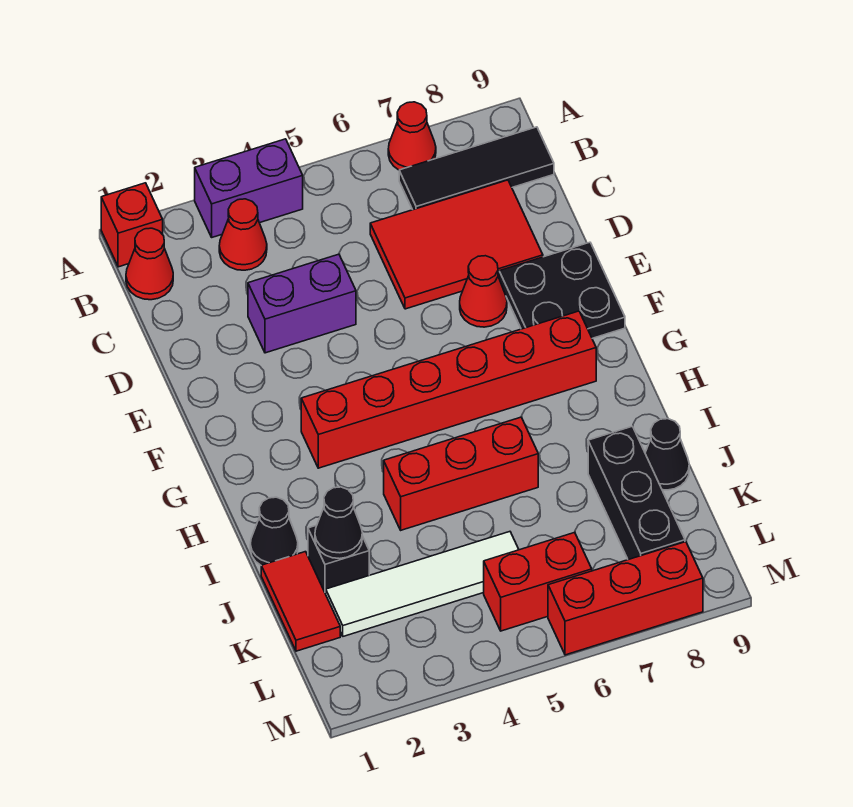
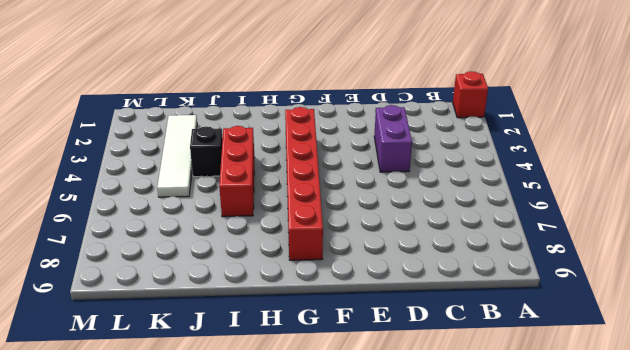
black 1x1 brick [190,127,223,177] -> black 1x1 brick moved to [308,525,369,594]
none -> purple 1x2 brick [195,139,303,237]
none -> red 1x1 cone [388,102,436,170]
none -> red 1x1 cone [126,228,173,300]

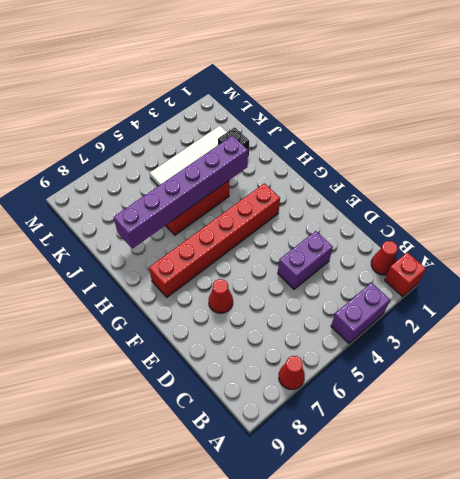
purple 1x6 brick [114,136,248,249] -> none
none -> red 1x1 cone [219,199,267,270]
none -> black 1x3 tile [399,127,554,210]
none -> red 2x3 tile [370,180,543,309]

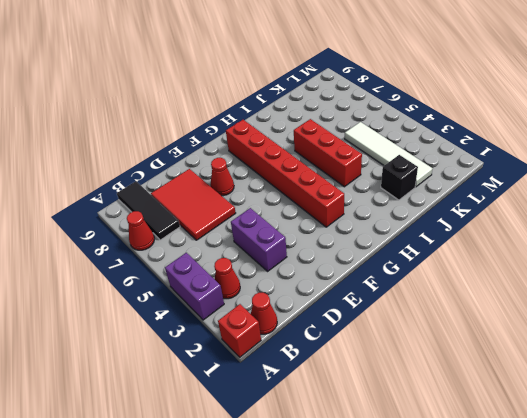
none -> black 2x2 plate [499,242,625,338]
none -> black 1x1 cone [250,497,298,565]
none -> red 1x2 tile [261,552,340,651]

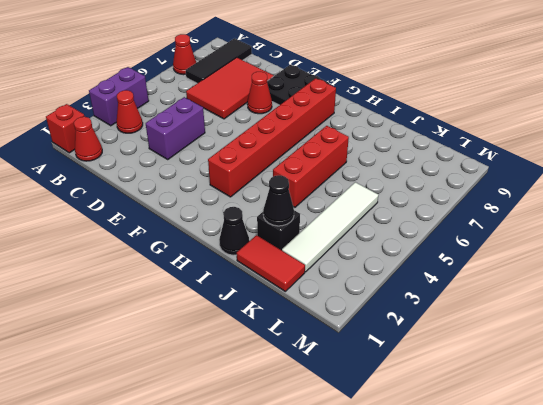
none -> black 1x3 brick [588,426,685,560]
none -> black 1x1 cone [645,419,689,490]
none -> red 1x2 brick [484,532,592,631]

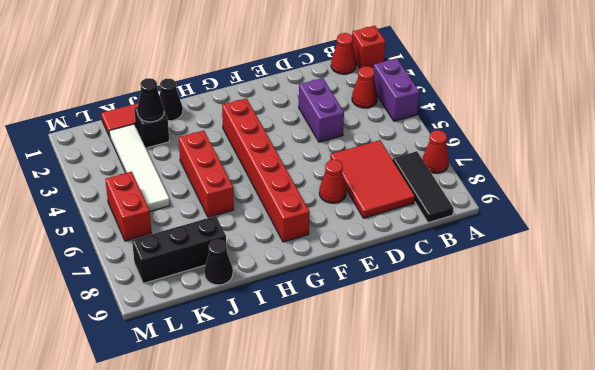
none -> black 2x2 plate [499,242,625,338]
none -> red 1x3 brick [548,542,703,655]

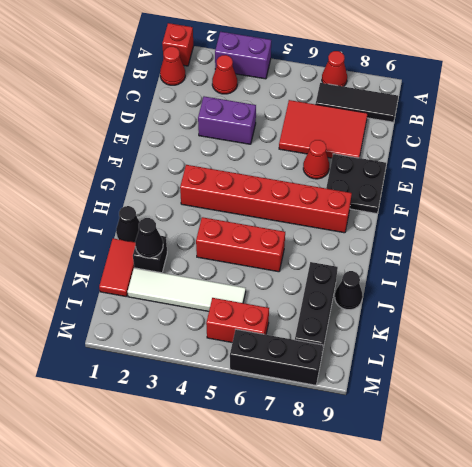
black 1x3 brick [230,329,323,385] -> red 1x3 brick [548,542,703,655]

